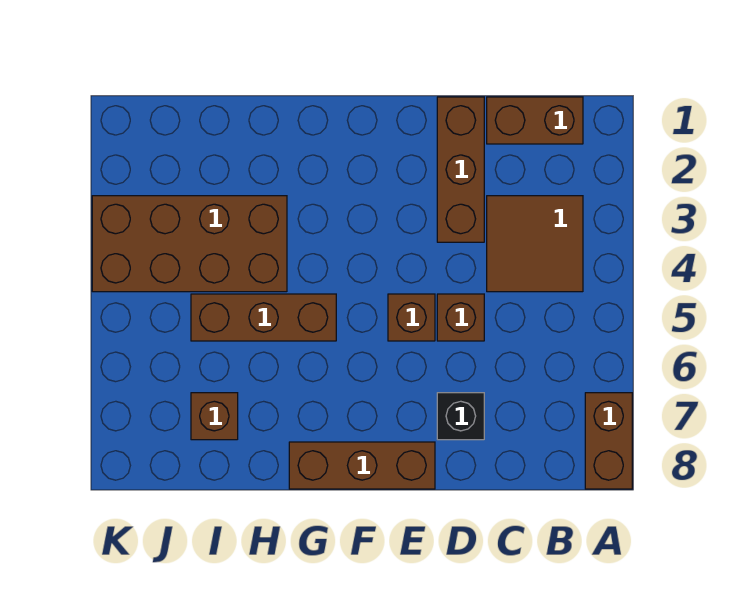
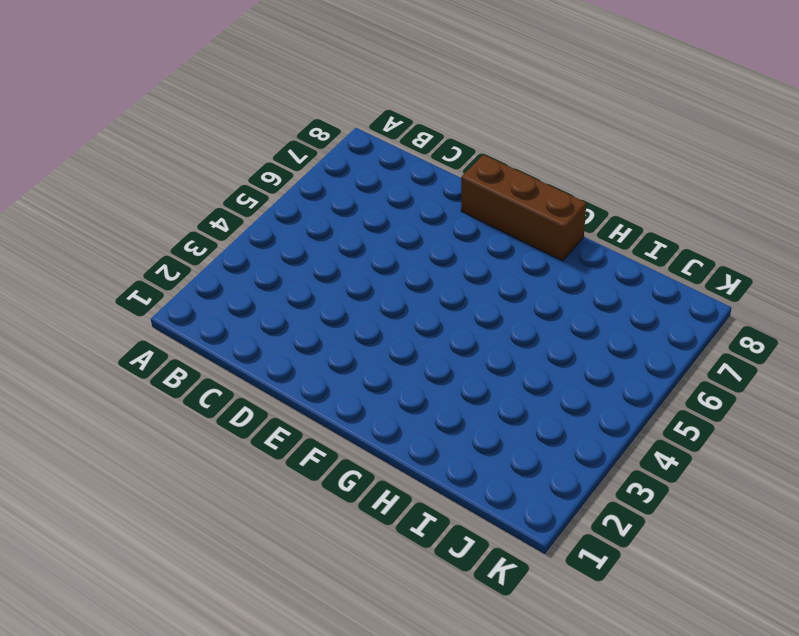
none -> brown 1x2 brick [585,393,632,489]
none -> brown 1x2 brick [487,97,583,144]

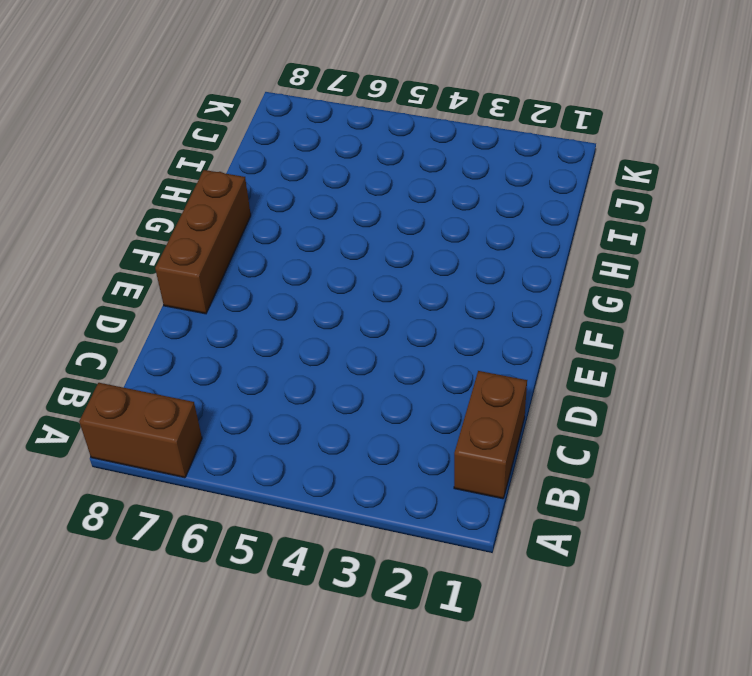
none -> brown 2x2 tile [487,196,583,292]
none -> brown 1x3 brick [437,97,484,242]

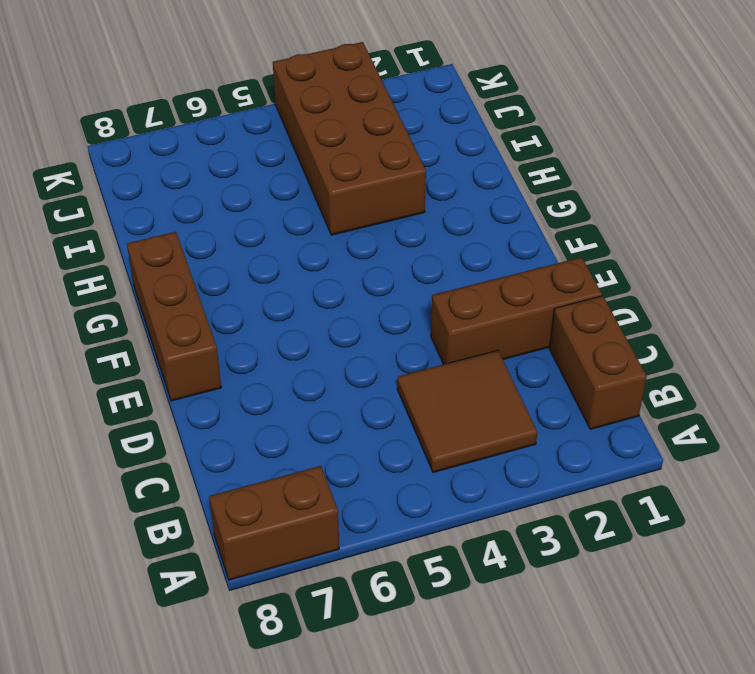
none -> brown 1x1 brick [437,294,484,341]
none -> black 1x1 brick [437,393,484,440]

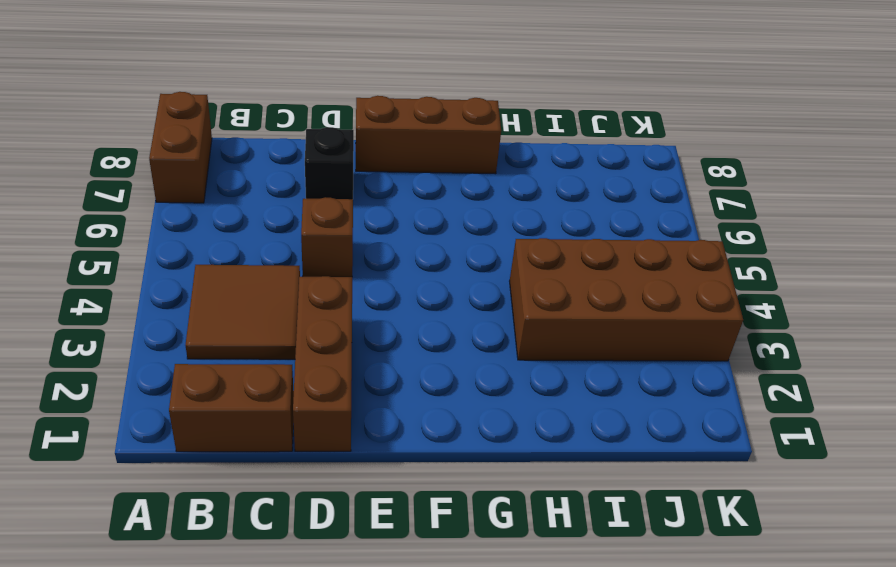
none -> brown 1x1 brick [388,294,435,341]
none -> brown 1x3 brick [191,294,336,341]

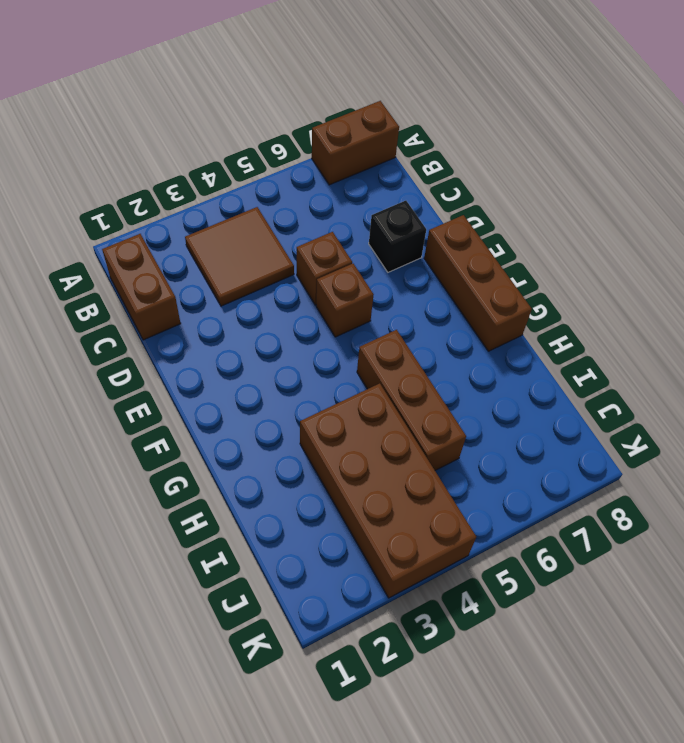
none -> brown 1x3 brick [437,97,484,242]
none -> brown 1x1 brick [191,393,238,440]

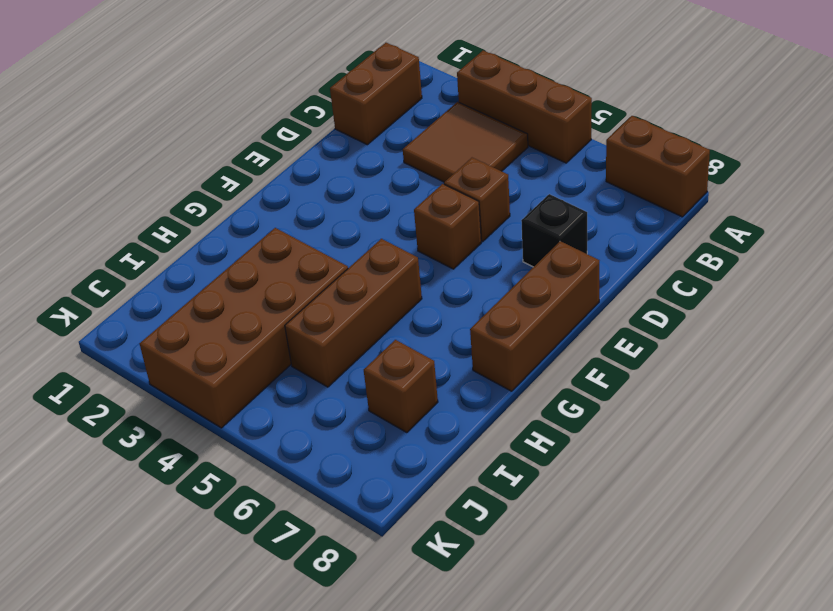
brown 1x3 brick [457,51,592,163] -> brown 1x3 brick moved to [437,97,484,242]

